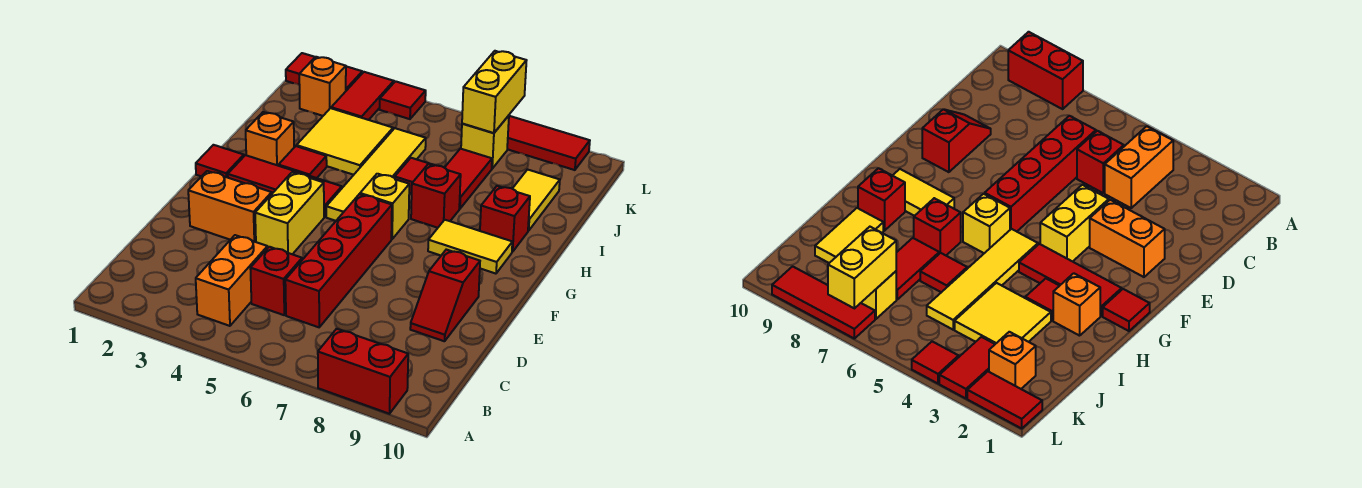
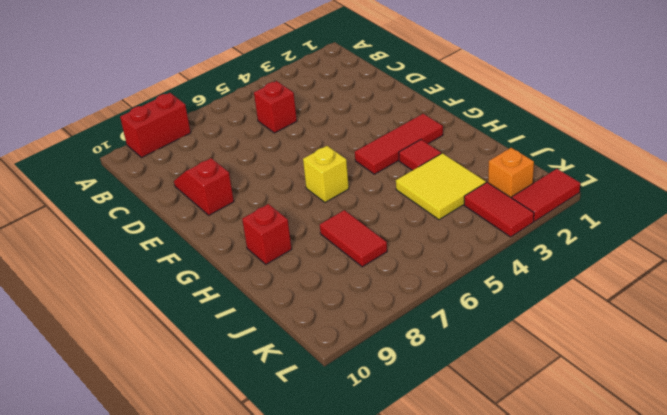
none -> orange 1x2 brick [196,235,267,326]
none -> red 1x4 brick [285,194,392,327]
none -> orange 1x2 brick [188,171,272,242]

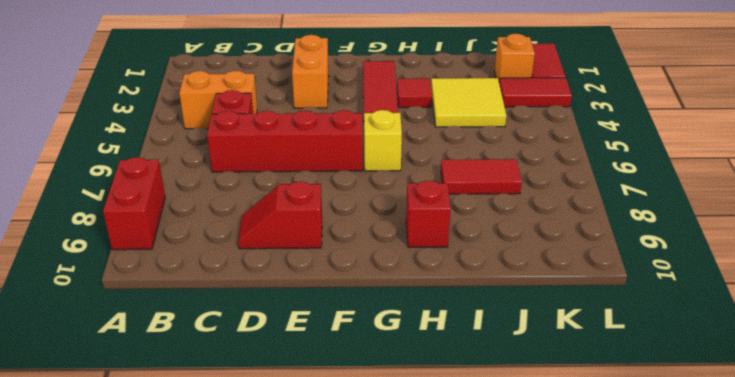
none -> yellow 1x2 brick [255,172,324,254]
none -> red 1x1 tile [196,145,244,178]
none -> yellow 1x4 tile [326,128,426,221]

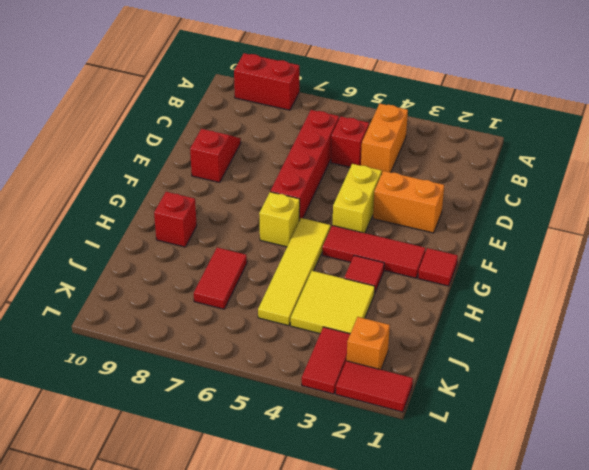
none -> yellow 1x2 tile [428,220,512,274]
none -> orange 1x1 brick [246,112,294,166]
none -> red 1x1 brick [411,164,461,228]

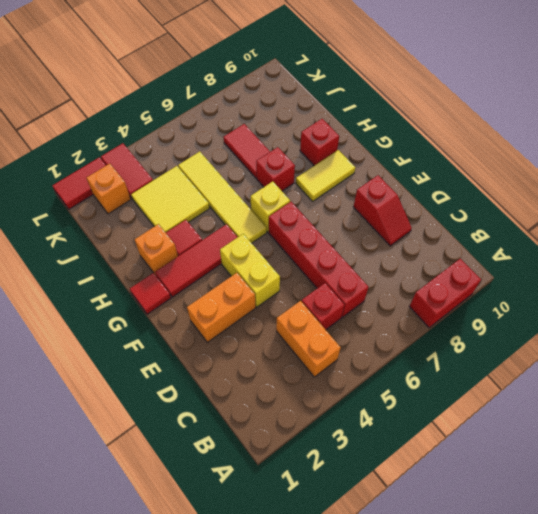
none -> red 1x1 tile [395,158,435,193]
none -> yellow 1x2 tile [512,170,560,231]
none -> yellow 1x1 brick [461,116,509,169]

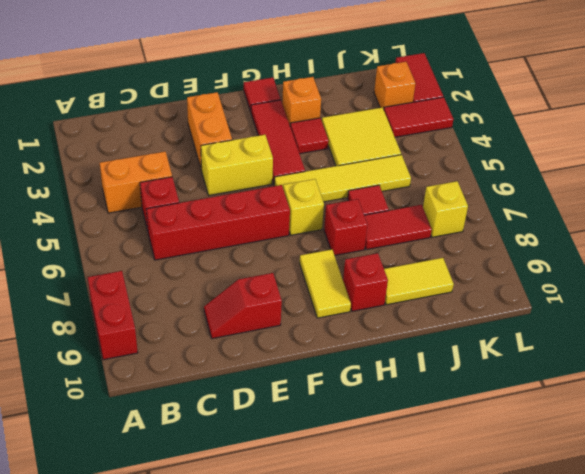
none -> red 1x1 tile [380,81,426,119]
none -> red 1x3 tile [507,116,590,170]
none -> yellow 1x2 brick [462,51,527,133]

